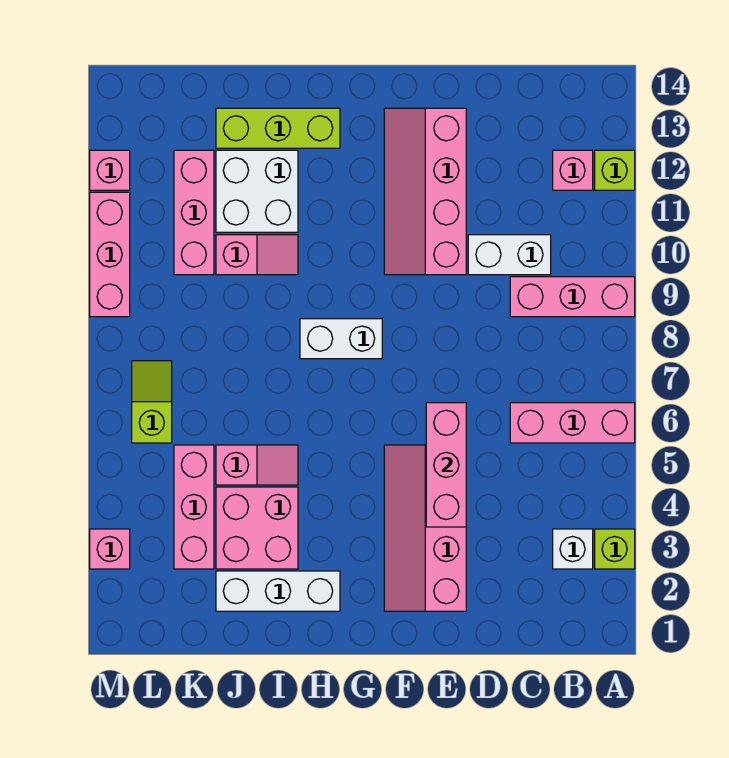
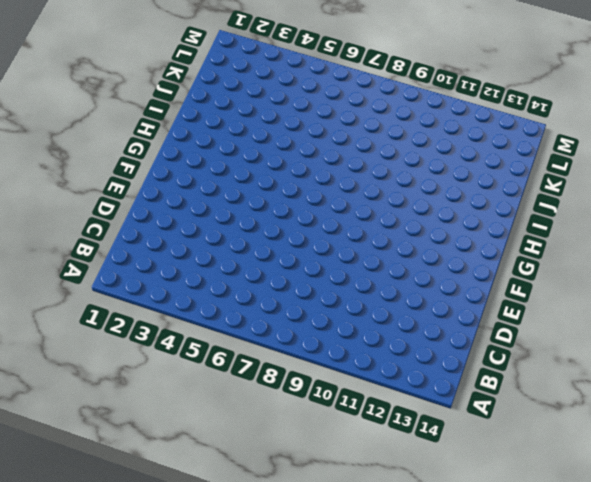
none -> lime 1x1 brick [595,529,635,569]
none -> pink 1x3 brick [510,403,635,443]
none -> pink 1x3 brick [510,277,635,317]

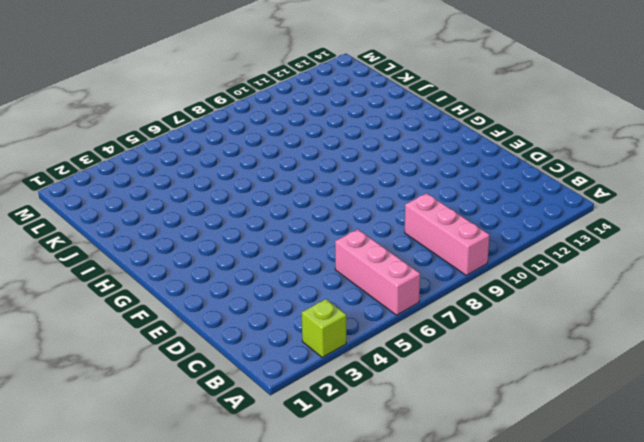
none -> lime 1x1 brick [595,150,635,190]
none -> white 1x1 brick [553,529,593,569]
none -> pink 1x1 brick [553,150,593,190]

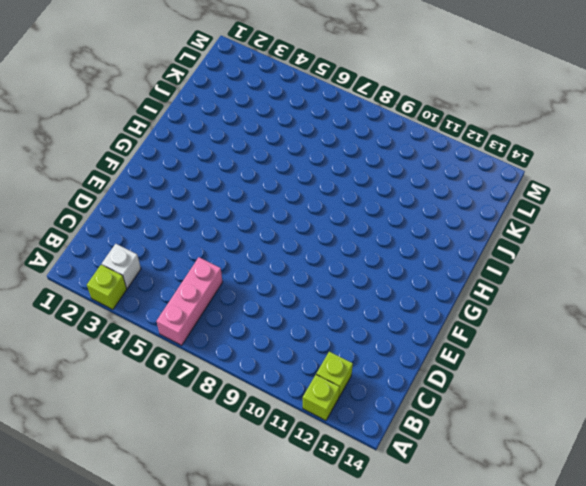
lime 1x1 brick [316,352,353,397] -> pink 1x1 brick [553,150,593,190]
none -> pink 1x3 brick [510,277,635,317]
none -> white 1x2 brick [468,235,551,275]
none -> pink 2x4 slope [384,445,466,611]

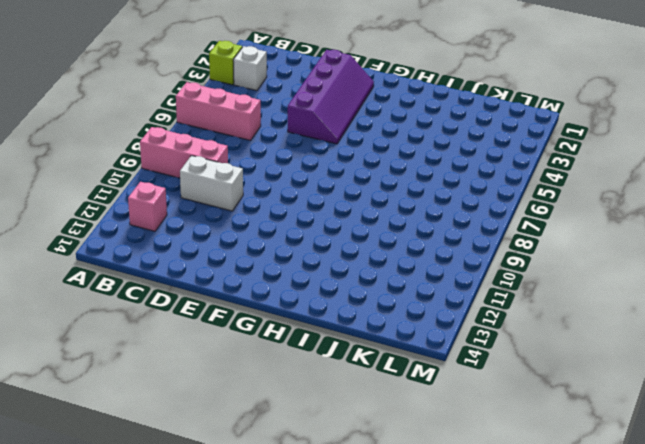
purple 2x4 slope [288,50,374,144] -> pink 2x4 slope [384,445,466,611]
none -> lime 1x1 brick [595,150,635,190]
none -> pink 2x4 slope [384,108,466,275]
none -> white 1x2 brick [300,319,382,359]

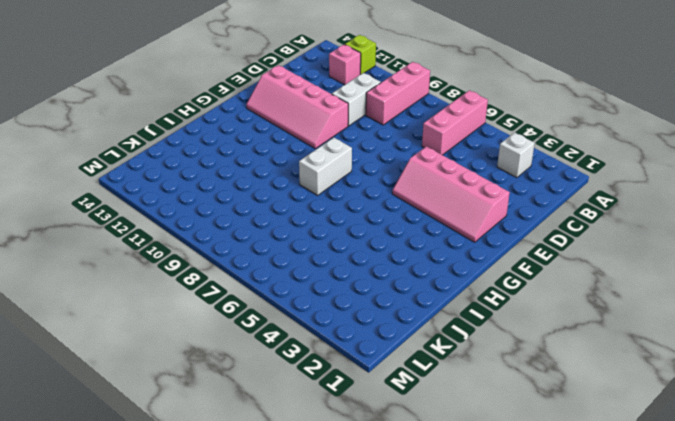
none -> lime 1x1 brick [595,529,635,569]
none -> white 1x3 brick [216,571,340,611]
none -> lime 1x3 brick [216,108,340,148]

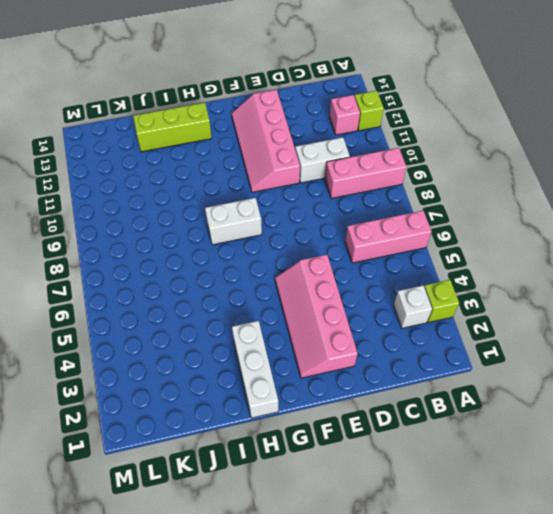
white 1x3 brick [232,321,278,418] -> white 1x3 brick turned to [216,571,340,611]
none -> pink 2x2 brick [216,487,298,569]
none -> pink 1x2 slope [216,445,298,485]
none -> pink 1x2 slope [216,235,298,275]

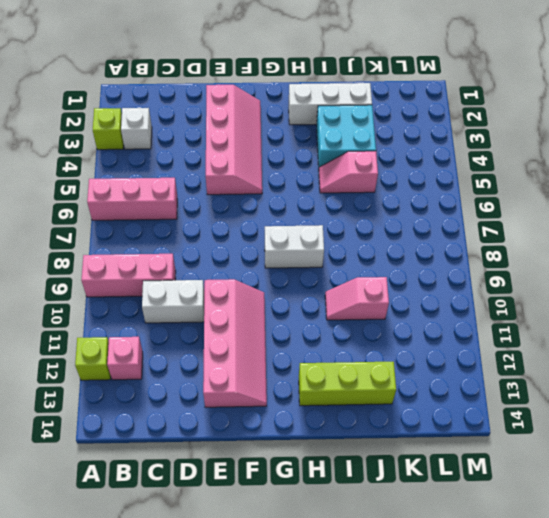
cyan 2x2 brick [316,105,376,167] -> pink 2x2 brick [216,487,298,569]
none -> white 2x2 brick [216,150,298,232]
none -> pink 1x3 brick [174,445,214,569]
none -> pink 1x3 brick [174,150,214,275]

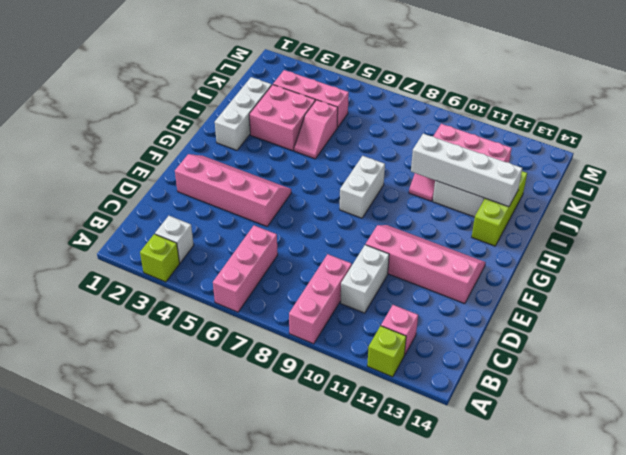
white 1x4 brick [411,134,522,207] -> none
none -> lime 1x2 slope [132,361,172,443]
none -> pink 1x1 brick [90,529,130,569]
none -> pink 1x3 brick [90,192,130,317]

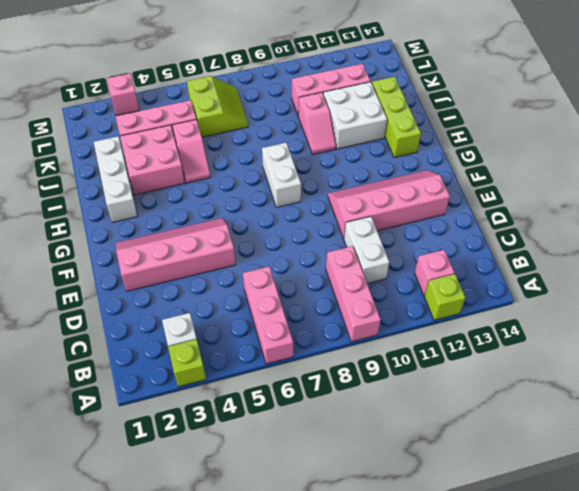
lime 2x2 slope [187,76,248,137] -> lime 1x2 slope [132,361,172,443]
none -> pink 1x3 brick [90,192,130,317]
none -> pink 1x1 brick [90,150,130,190]
none -> pink 1x3 brick [426,403,466,527]

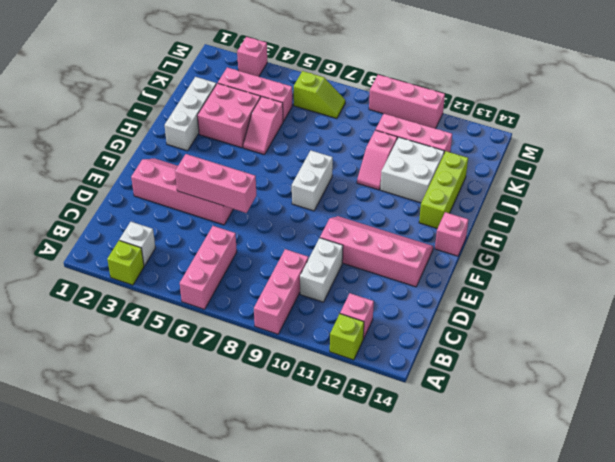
pink 1x1 brick [435,212,468,256] -> pink 1x1 brick moved to [90,150,130,190]

